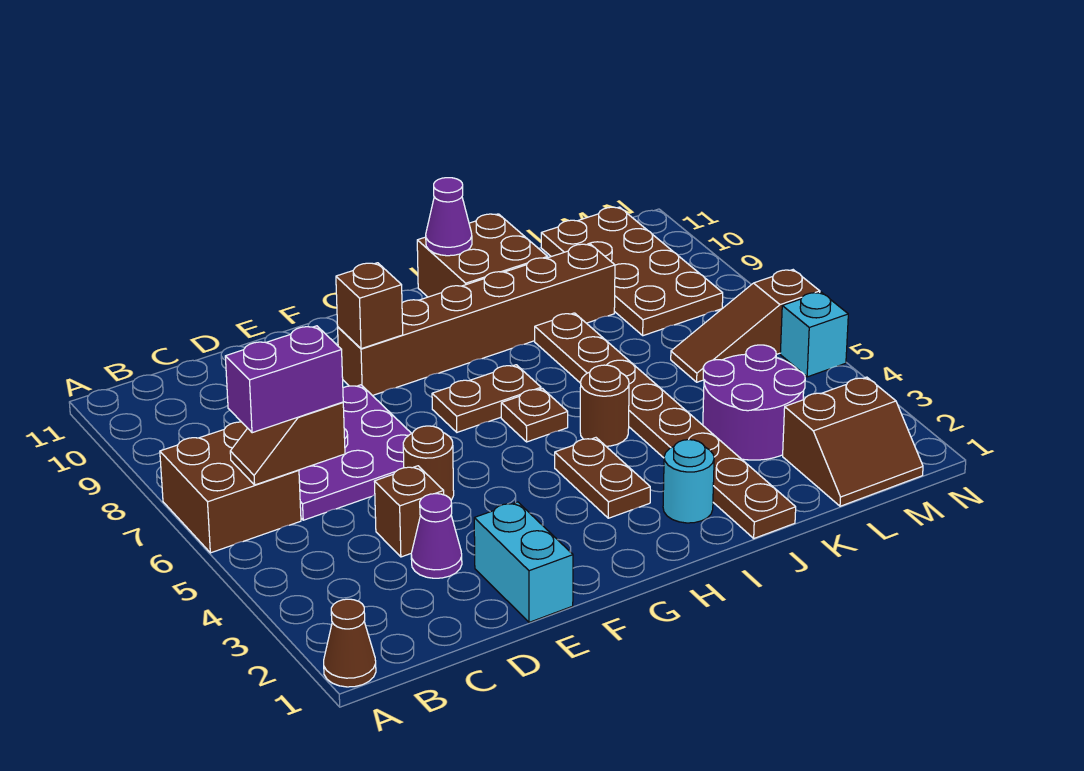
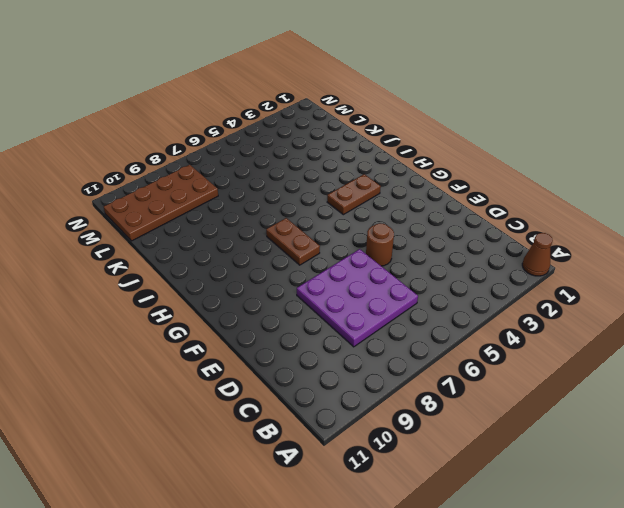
none -> brown 2x2 brick [160,422,301,553]
none -> purple 1x1 cone [411,494,462,578]
none -> brown 1x1 brick [374,466,444,557]

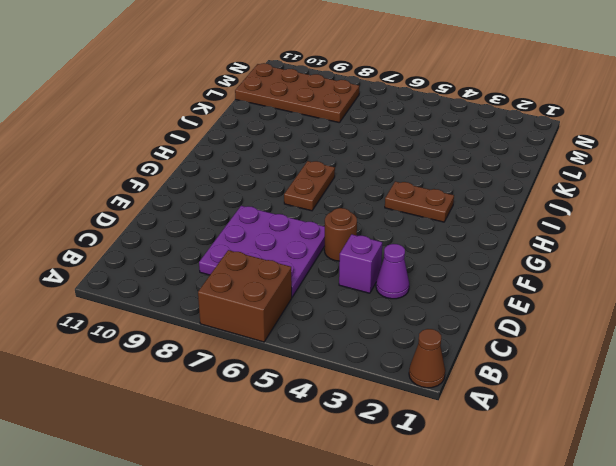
purple 1x1 brick [339,234,382,293] -> brown 1x1 brick [374,466,444,557]
none -> cyan 1x2 brick [474,502,573,622]
none -> brown 1x6 brick [338,244,615,396]
none -> brown 1x1 plate [501,389,568,442]

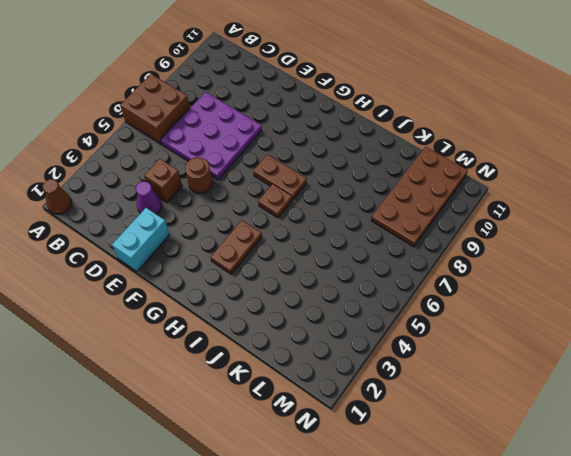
none -> brown 1x6 brick [338,244,615,396]
none -> cyan 1x1 round brick [663,440,714,523]
none -> brown 1x1 round brick [580,365,629,446]

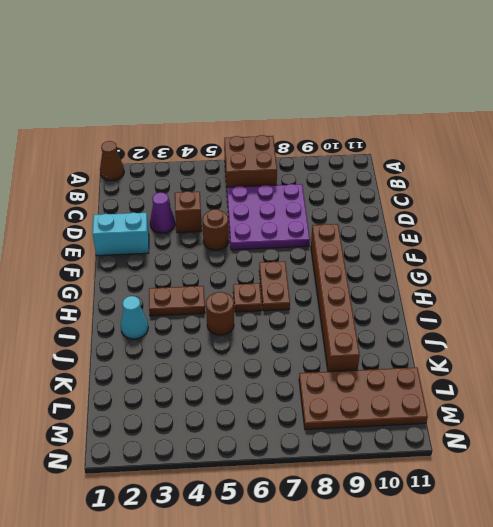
cyan 1x1 cone [121,296,148,339] -> cyan 1x1 round brick [663,440,714,523]
none -> brown 2x2 brick [417,214,548,297]
none -> brown 1x8 plate [535,313,796,538]
none -> purple 2x2 round brick [703,345,805,460]

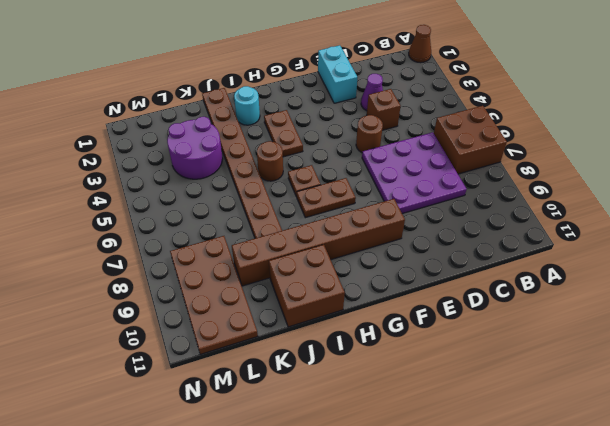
none -> brown 2x2 slope [783,377,923,506]
none -> brown 1x3 slope [671,270,820,382]
none -> cyan 1x1 brick [780,292,848,377]

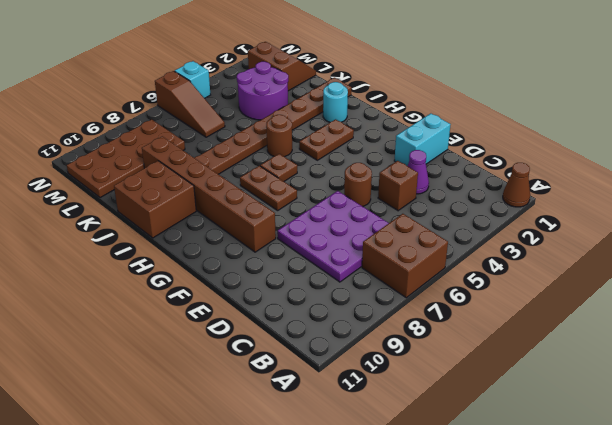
none -> brown 1x2 slope [230,402,345,485]
none -> brown 1x1 brick [336,263,403,349]
none -> purple 1x1 cone [426,178,472,256]

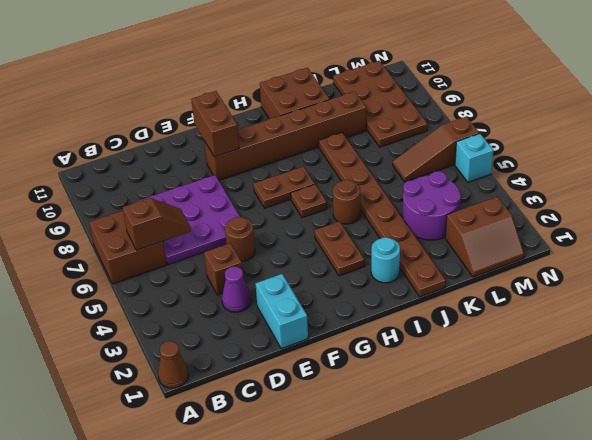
brown 1x2 slope [123,198,191,250] -> brown 1x2 slope turned to [230,402,345,485]
brown 1x2 brick [191,91,239,157] -> brown 1x1 brick [336,263,403,349]
none -> purple 1x1 cone [426,178,472,256]
none -> purple 1x2 brick [225,326,343,433]

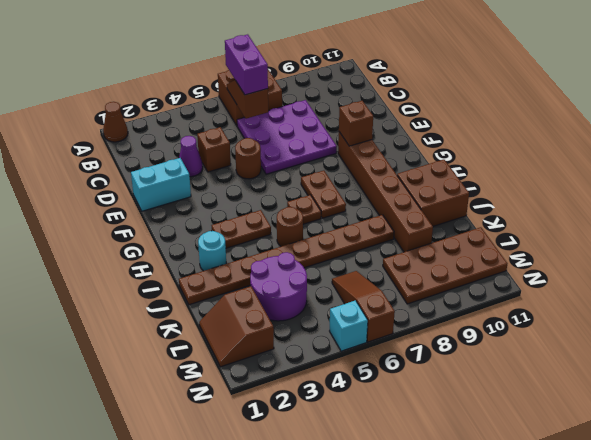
none -> purple 1x1 cone [426,178,472,256]

